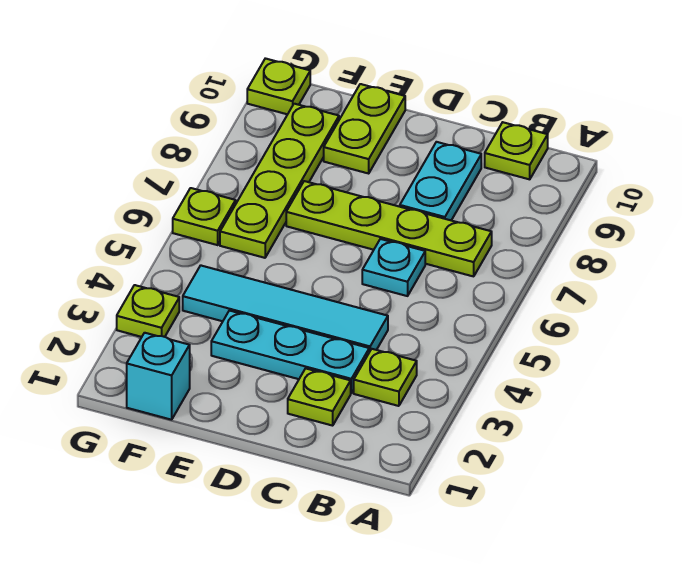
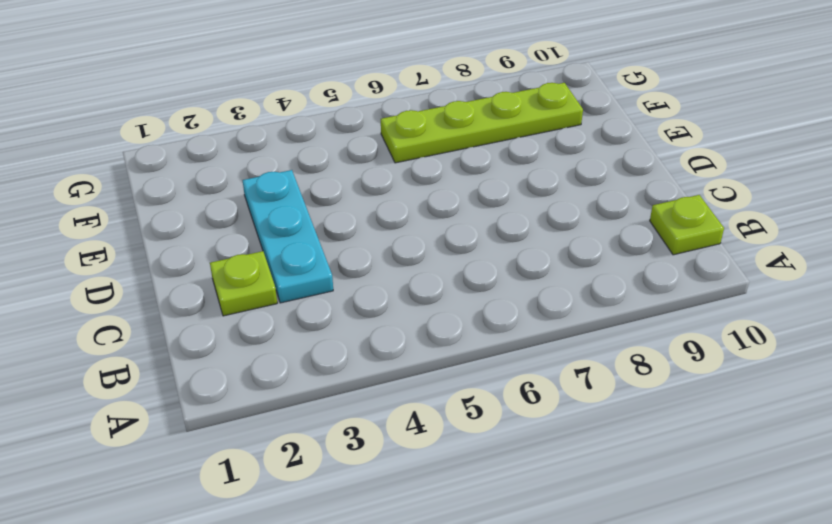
none -> lime 1x1 plate [354,349,417,406]
none -> lime 1x4 plate [286,181,492,276]
none -> cyan 1x4 tile [183,265,388,352]

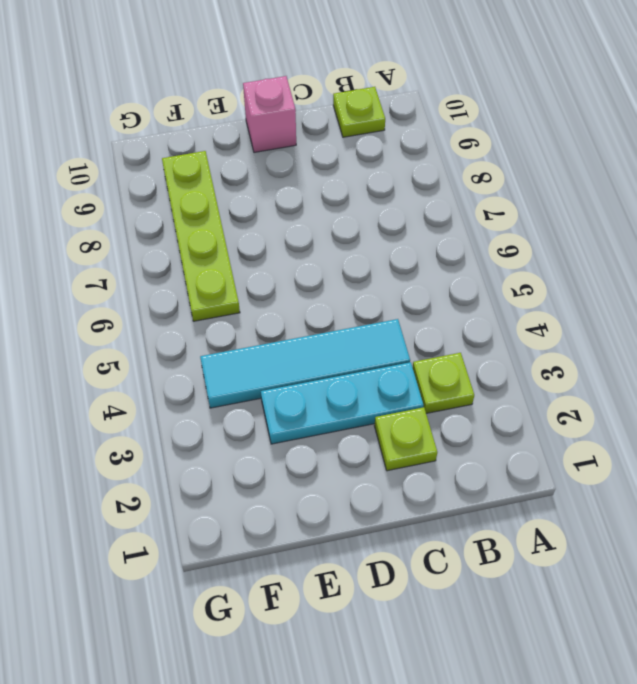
pink 1x1 brick [243,76,296,152] -> none
none -> lime 1x4 plate [286,181,492,276]
none -> cyan 1x1 plate [362,239,425,296]
none -> cyan 1x2 plate [400,142,481,220]

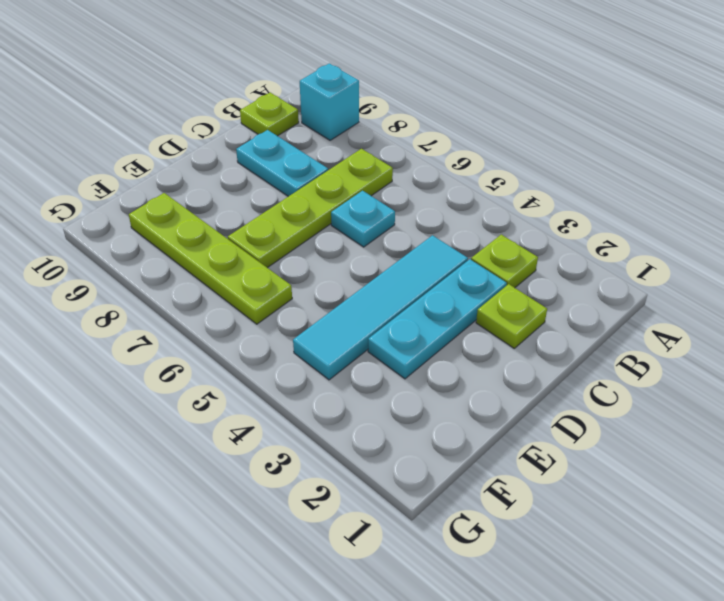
cyan 1x1 brick [300,63,359,140] -> cyan 1x1 brick moved to [127,333,190,420]
none -> lime 1x2 plate [324,84,405,173]
none -> lime 1x1 plate [117,285,179,337]
none -> lime 1x1 plate [173,188,236,245]

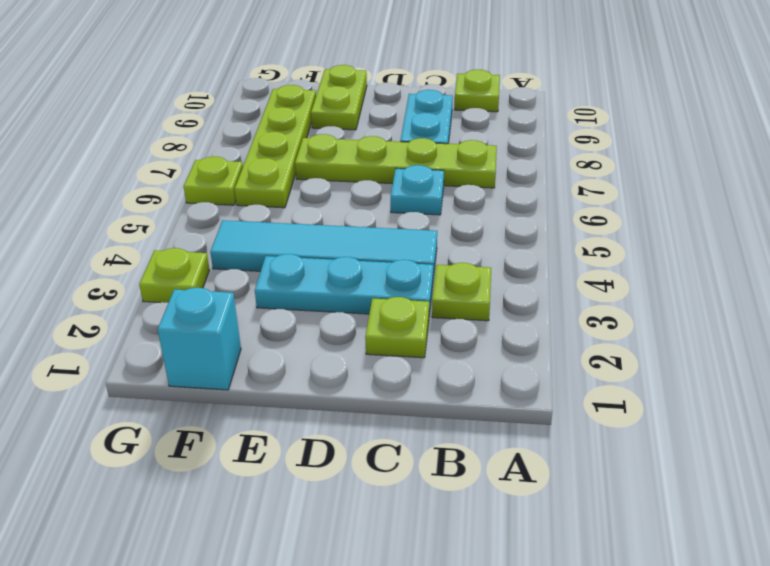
none -> lime 1x1 plate [247,58,310,114]

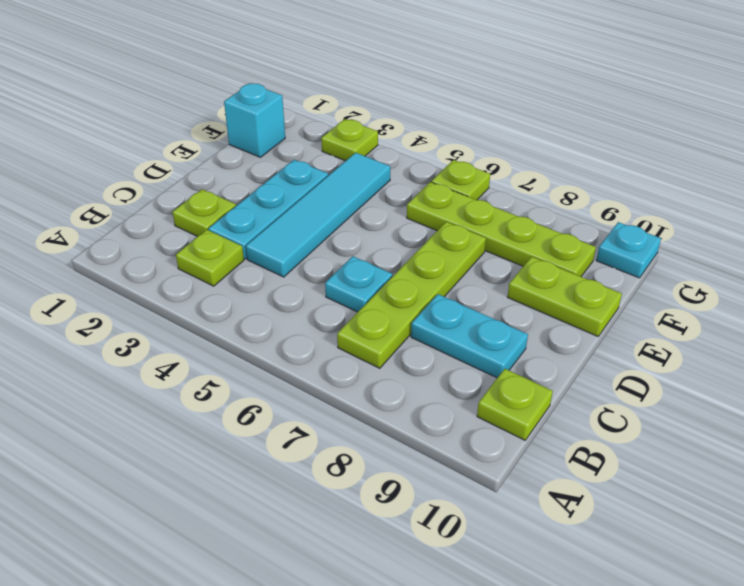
cyan 1x1 plate [596,222,661,278] -> lime 1x1 plate [247,58,310,114]

